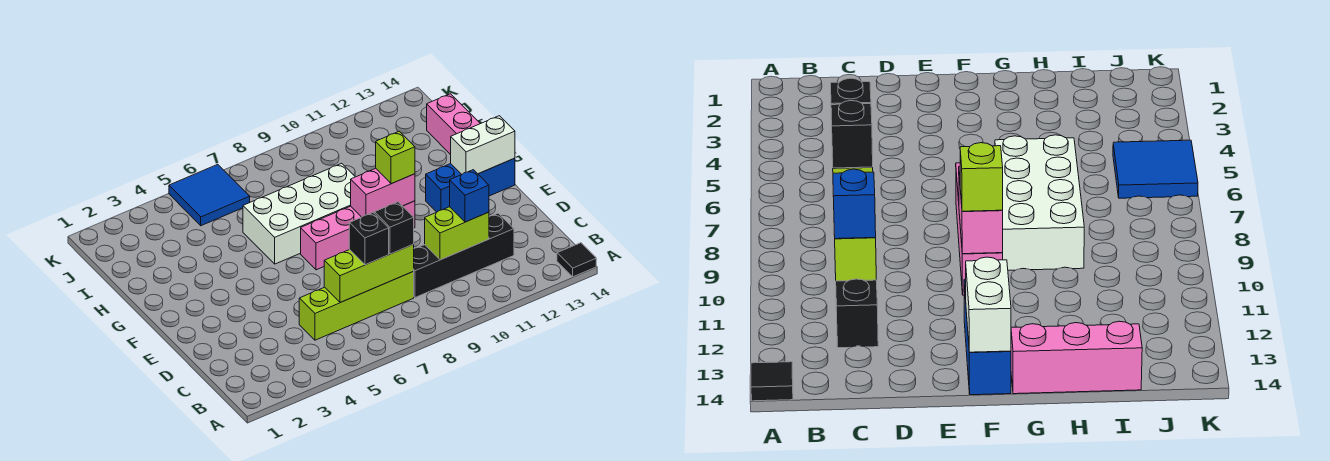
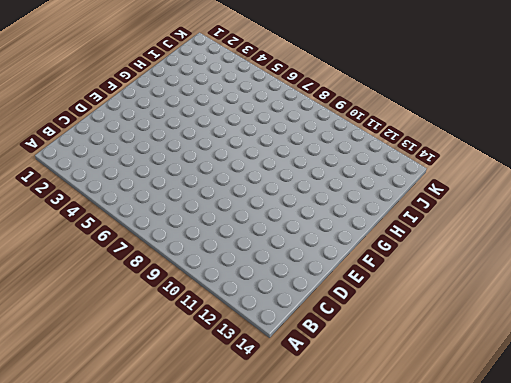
none -> black 1x1 tile [557,243,596,277]
none -> lime 1x4 brick [299,272,414,340]
none -> black 1x4 brick [413,213,514,298]

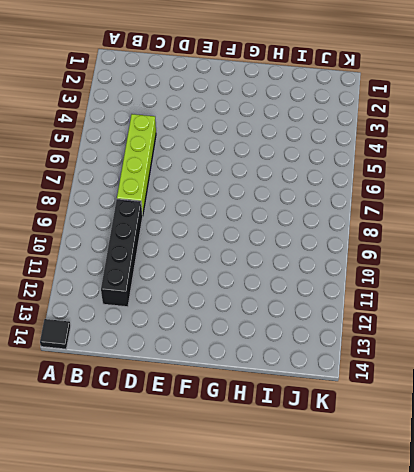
none -> pink 1x4 brick [301,201,415,270]
none -> blue 1x3 brick [426,158,515,212]
none -> white 2x4 brick [243,163,355,264]

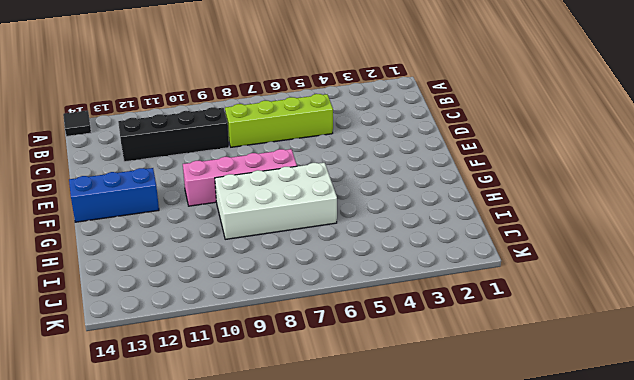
none -> pink 1x3 brick [427,94,480,155]
none -> blue 2x2 tile [169,164,250,226]
none -> lime 1x3 brick [324,244,414,303]

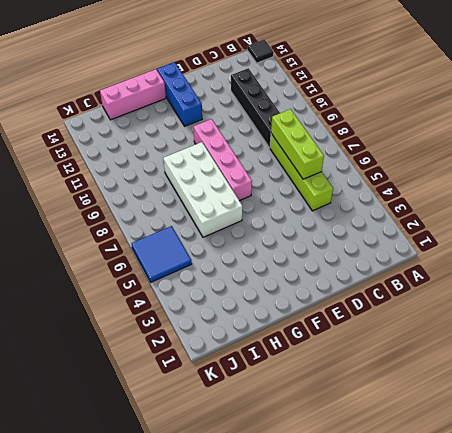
none -> lime 1x2 brick [425,207,489,260]
none -> pink 1x2 brick [351,168,415,217]
none -> white 1x2 brick [451,116,515,174]

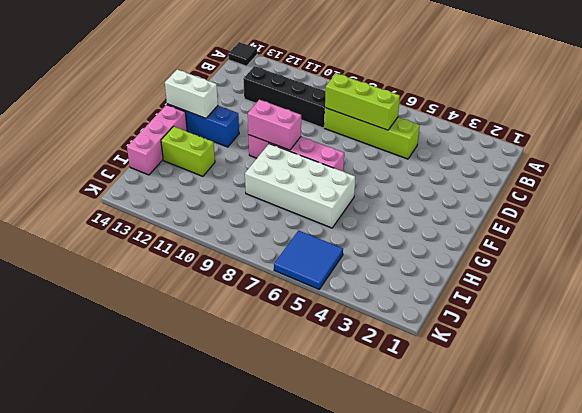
lime 1x2 brick [161,126,215,176] -> lime 1x2 brick moved to [425,207,489,260]
none -> black 1x1 brick [349,213,389,265]
none -> black 1x1 brick [374,202,414,254]
none -> blue 1x1 brick [450,170,489,222]

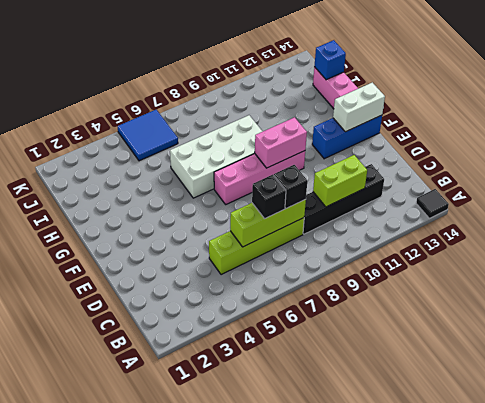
blue 1x1 brick [314,40,346,80] -> blue 1x1 brick moved to [450,170,489,222]
none -> lime 1x1 brick [376,131,415,184]

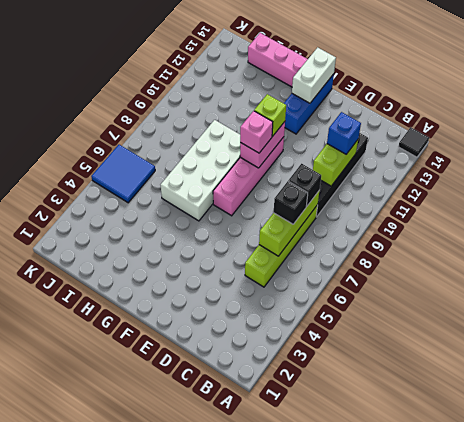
pink 1x1 brick [240,111,273,153] -> none

